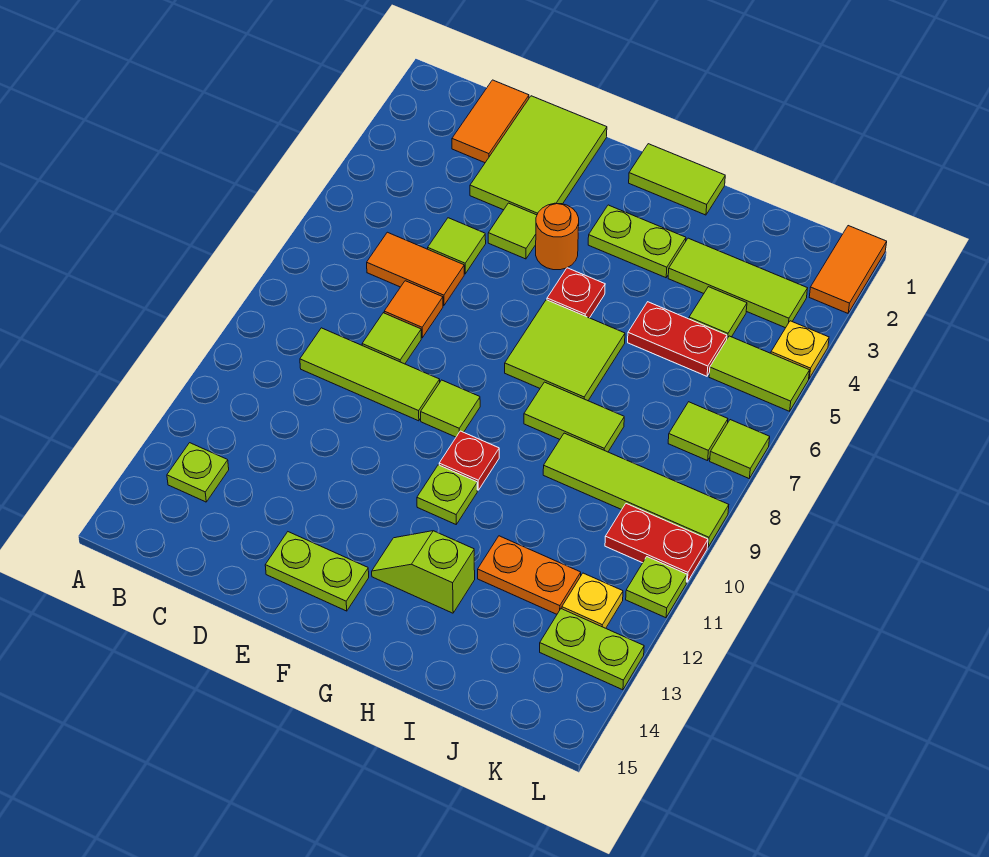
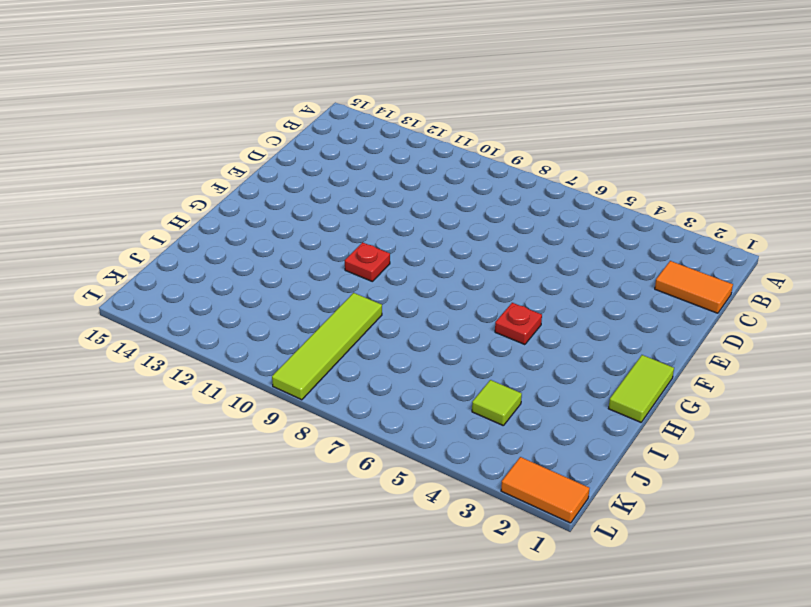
none -> lime 1x1 plate [167,443,229,502]
none -> orange 1x2 tile [367,232,464,306]
none -> lime 1x3 tile [300,328,440,421]
none -> lime 2x3 tile [470,96,607,215]

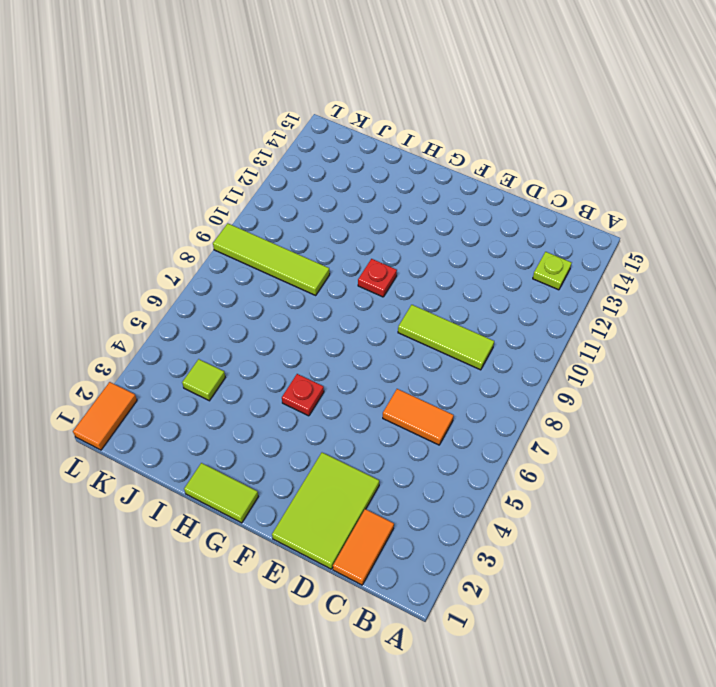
none -> lime 1x1 tile [428,218,486,274]
none -> orange 1x1 tile [384,281,443,338]
none -> lime 1x1 tile [362,313,421,364]
none -> lime 1x1 tile [488,203,537,259]

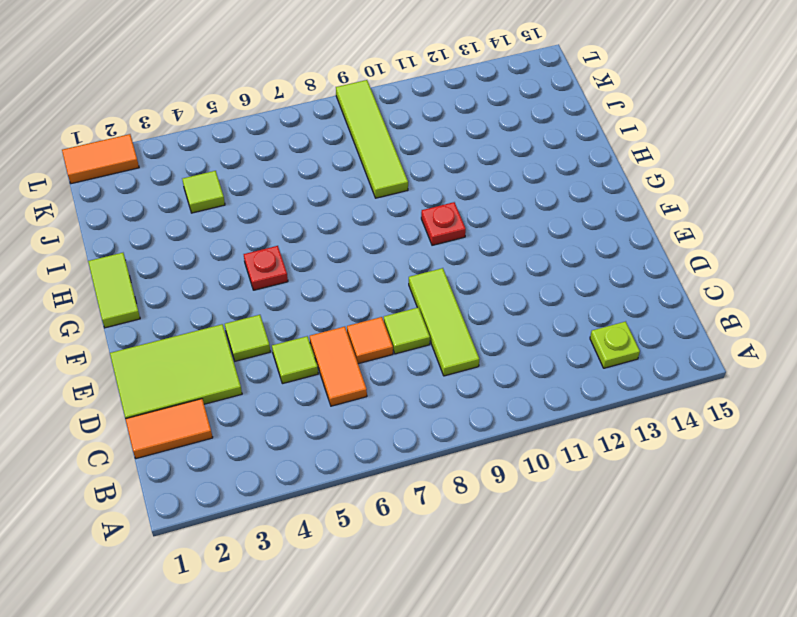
none -> lime 1x2 plate [265,532,369,611]
none -> orange 1x1 round brick [536,203,579,270]
none -> lime 1x1 tile [421,380,480,437]
none -> lime 1x2 plate [588,205,686,278]

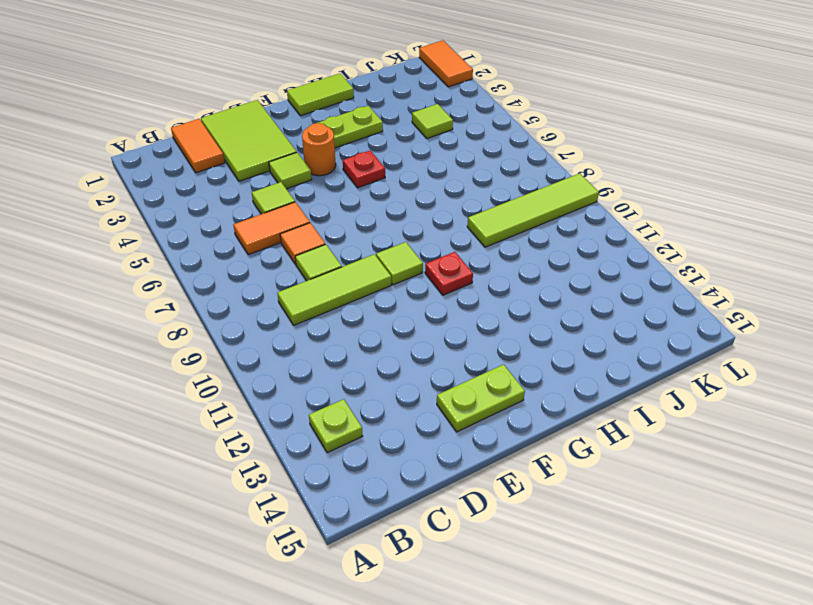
none -> lime 2x2 tile [505,300,625,401]
none -> lime 1x1 plate [417,465,477,524]
none -> lime 1x2 slope [372,531,475,613]
none -> lime 1x2 tile [524,382,624,452]

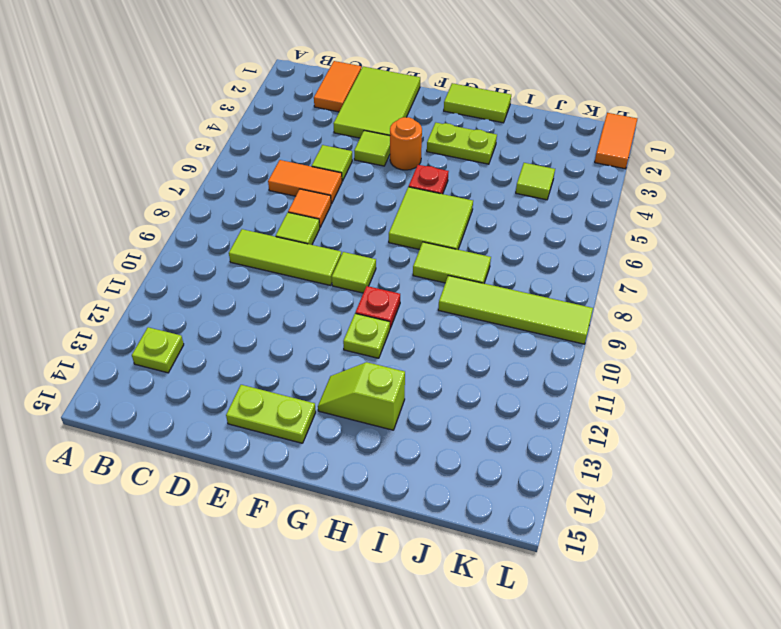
none -> lime 1x3 tile [668,238,808,328]
none -> red 1x2 plate [628,302,727,376]
none -> orange 1x2 plate [478,536,581,614]
none -> lime 1x2 tile [709,336,810,411]

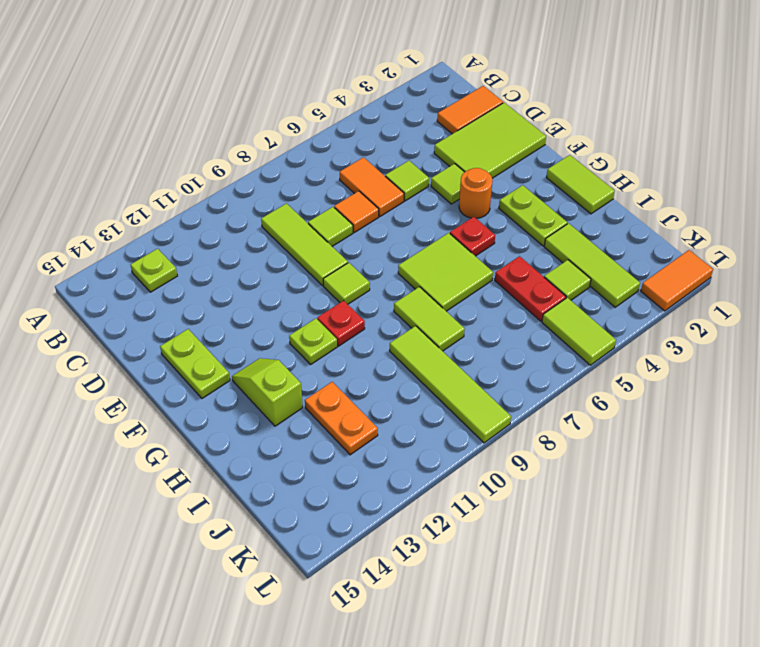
none -> lime 1x1 tile [668,402,728,461]
none -> red 1x2 plate [605,504,708,582]
none -> yellow 1x1 plate [562,573,623,628]
none -> lime 1x2 plate [540,609,644,690]

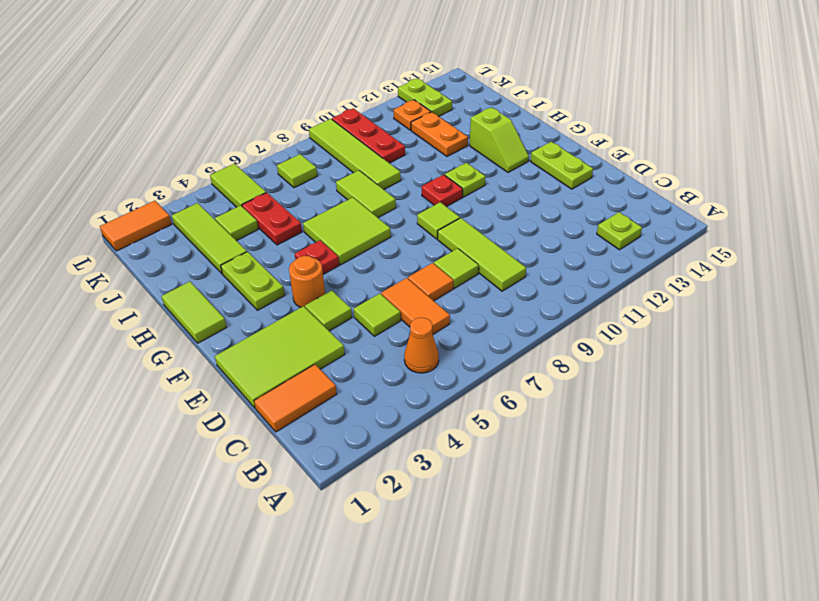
orange 1x1 cone [404,318,439,373] -> none
red 1x3 plate [332,108,405,163] -> red 1x2 plate [605,504,708,582]
orange 1x1 plate [394,100,431,130] -> yellow 1x1 plate [562,573,623,628]
none -> yellow 1x1 plate [771,321,829,378]
none -> lime 1x1 tile [710,420,770,478]
none -> lime 1x1 plate [626,557,687,618]

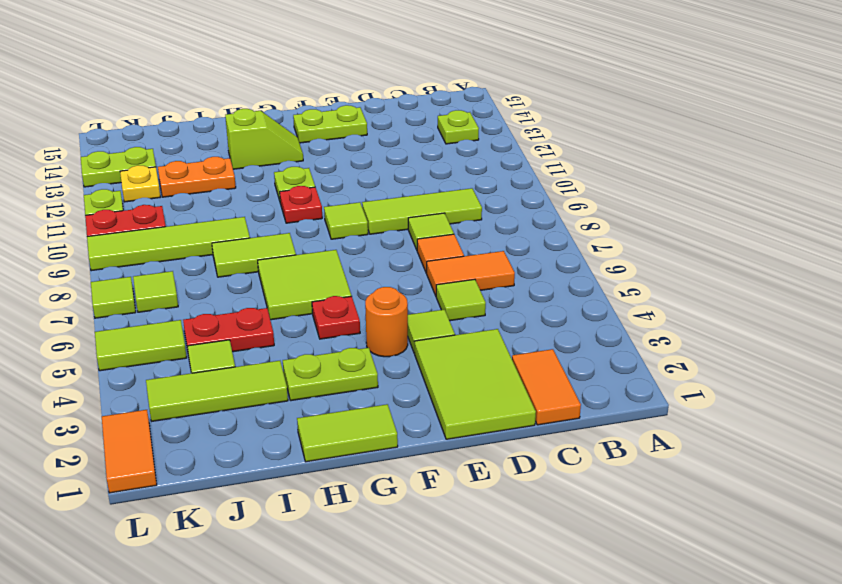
none -> yellow 1x1 plate [771,321,829,378]

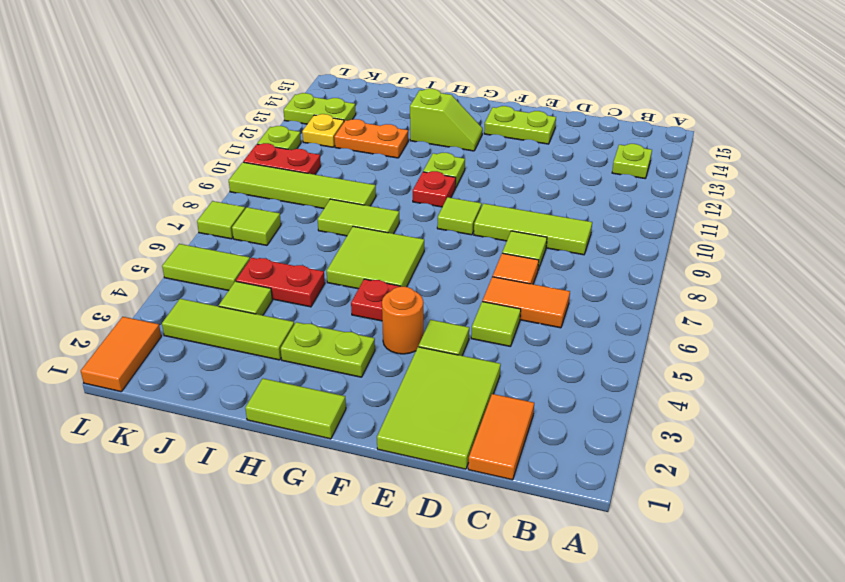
none -> yellow 1x1 plate [771,321,829,378]

